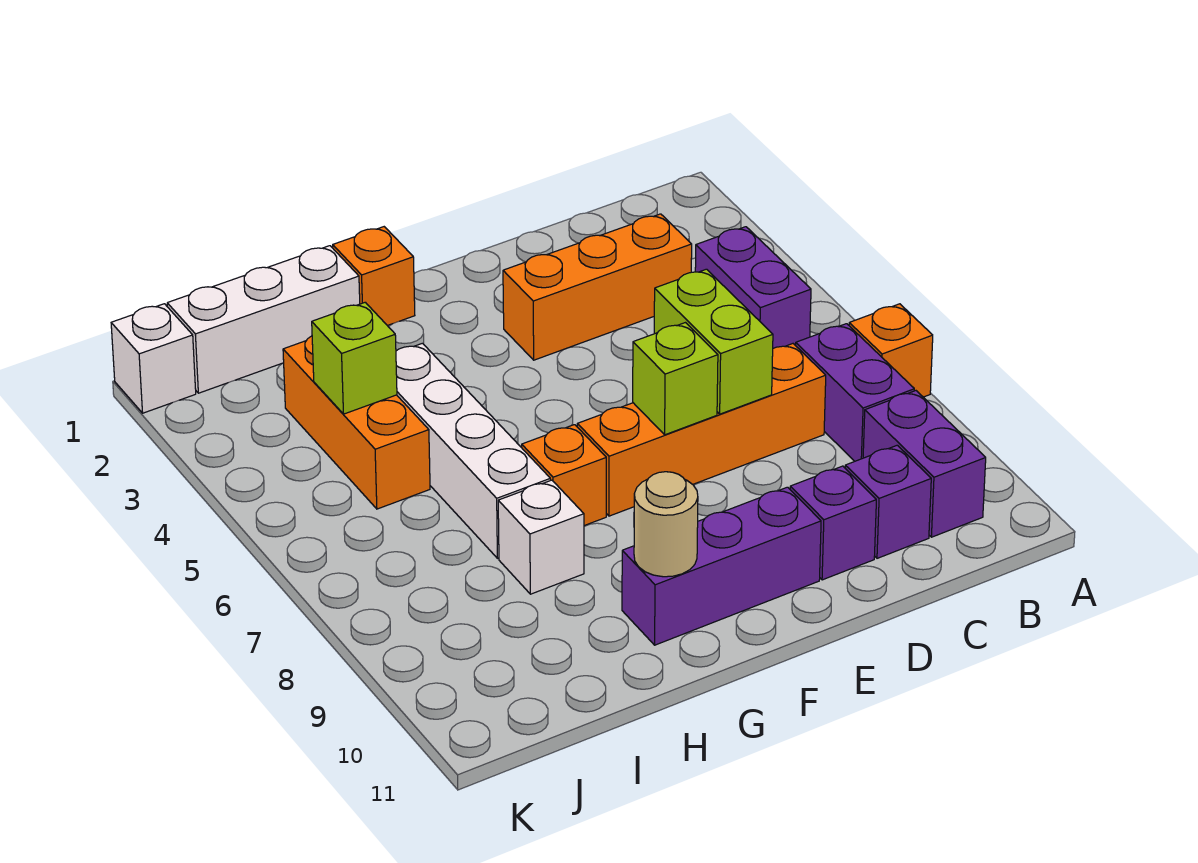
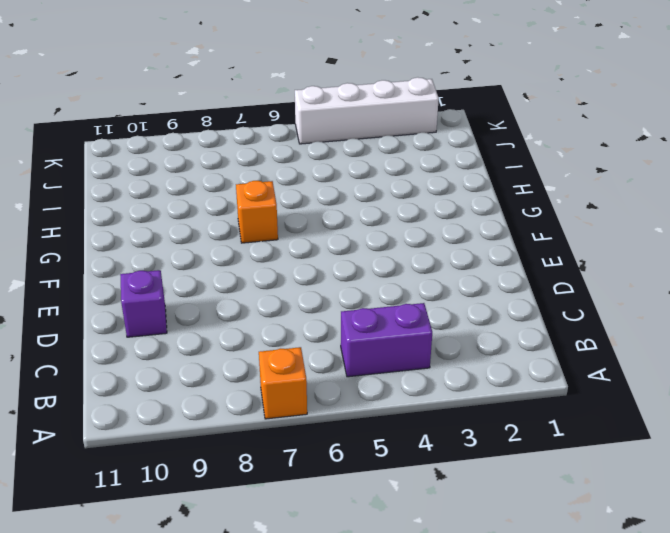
white 1x4 brick [295,77,439,144] -> white 1x4 brick moved to [396,343,550,558]
none -> purple 1x2 brick [796,324,914,461]
none -> purple 1x2 brick [863,391,986,537]
none -> orange 1x3 brick [503,214,692,360]

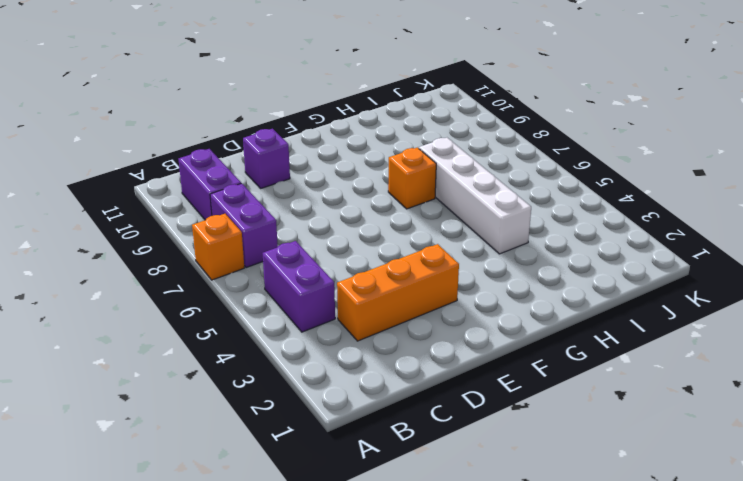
none -> orange 1x4 brick [577,344,826,516]
none -> purple 1x1 brick [845,445,931,558]
none -> purple 1x3 brick [622,487,821,645]

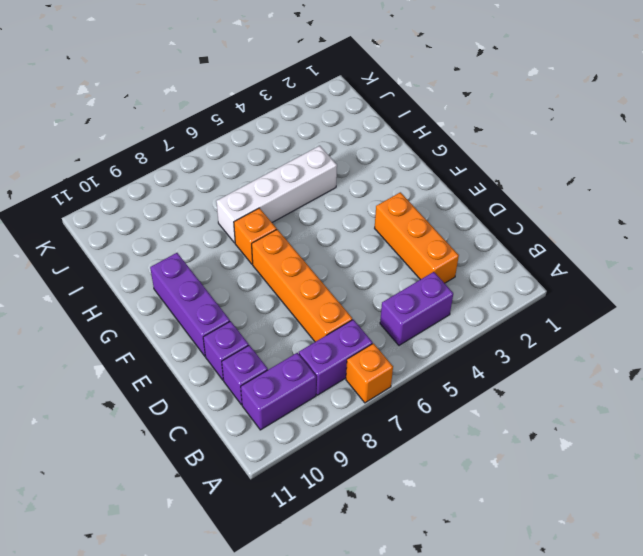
none -> orange 1x1 brick [333,227,415,326]
none -> white 1x3 brick [167,246,360,393]
none -> white 1x1 brick [498,480,584,594]

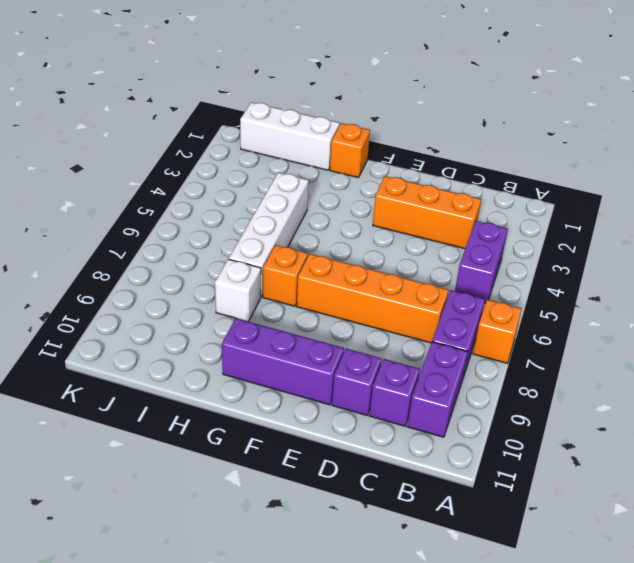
none -> orange 1x3 brick [283,336,430,509]
none -> white 1x1 brick [111,304,196,413]
none -> lime 1x2 brick [654,269,773,414]

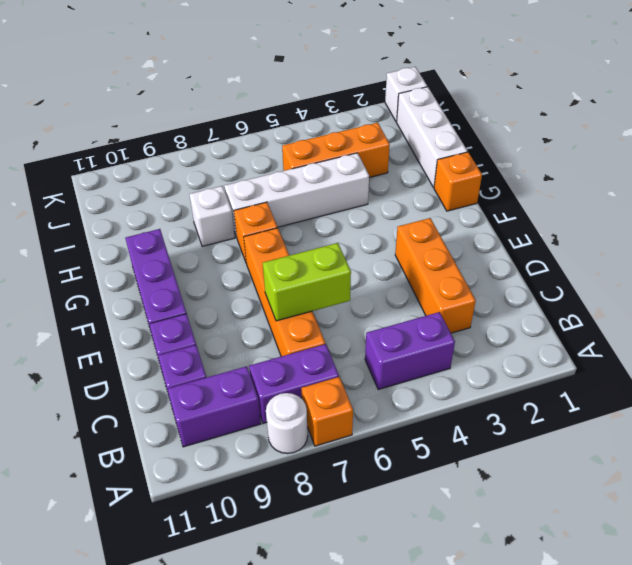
white 1x1 round brick [266,393,308,454] -> none
none -> lime 1x1 brick [633,323,718,435]
none -> tan 1x1 round brick [634,472,698,577]
none -> lime 1x1 brick [312,302,397,414]

